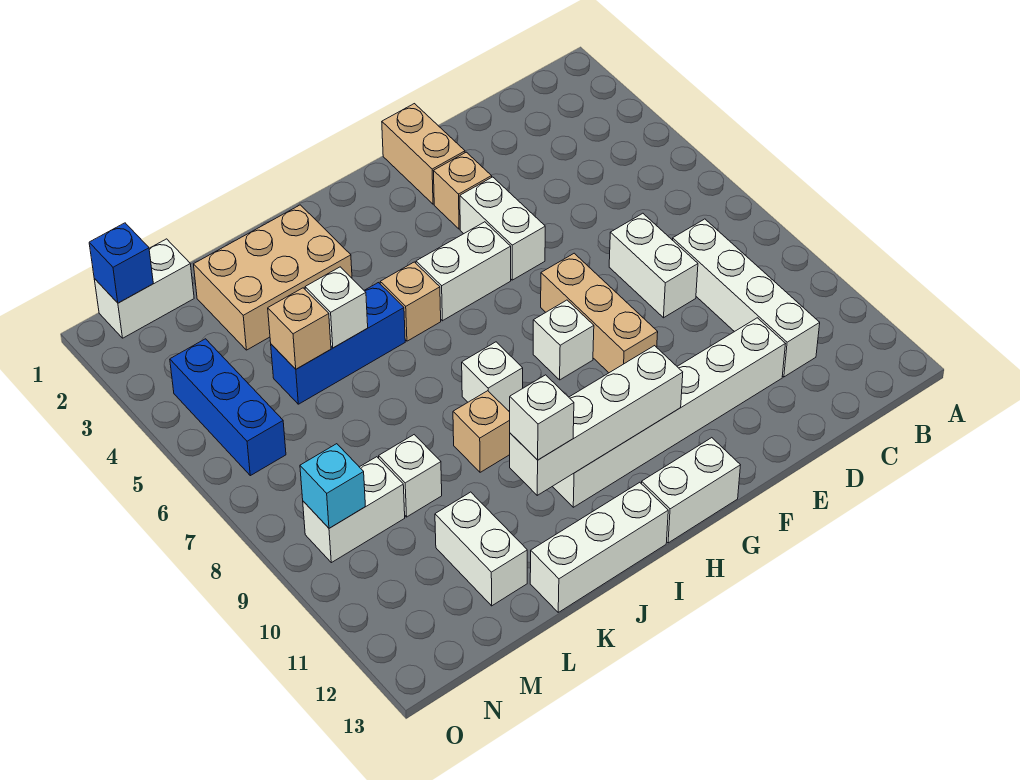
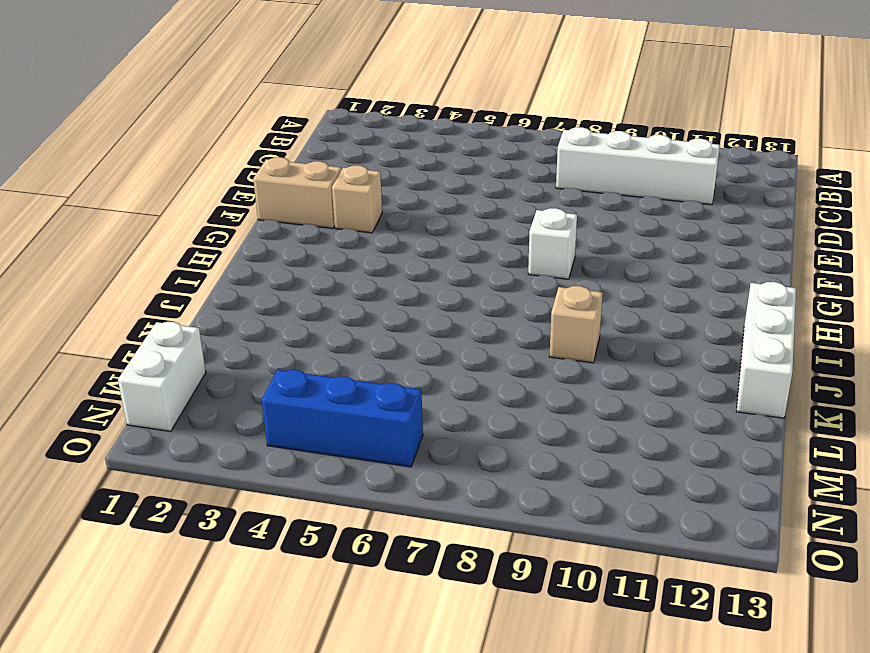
none -> white 1x2 brick [609,213,698,318]
none -> white 1x6 brick [552,318,785,507]
none -> white 1x2 brick [460,177,545,280]

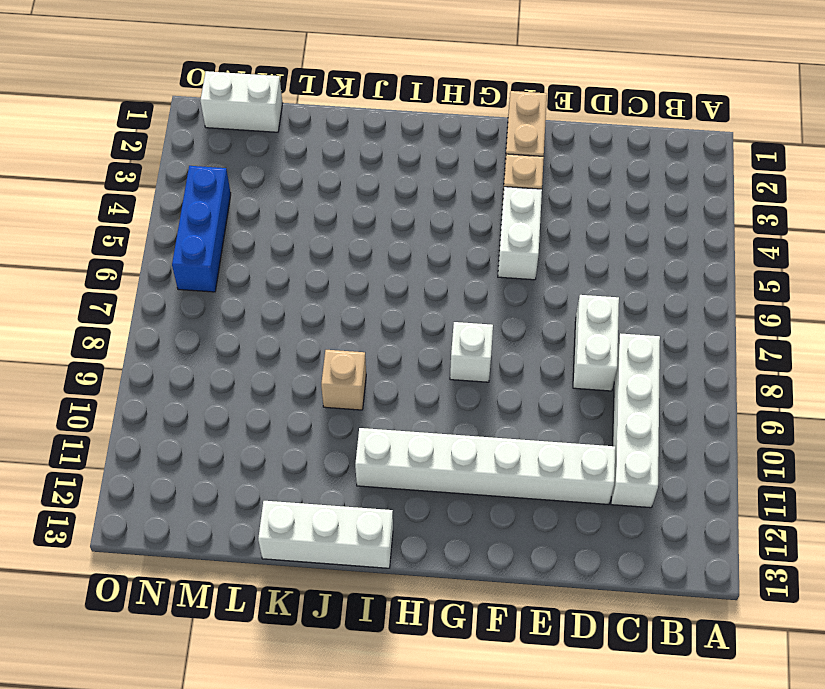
none -> tan 1x3 brick [541,253,658,373]
none -> white 1x2 brick [416,222,511,321]
none -> white 1x2 brick [641,438,740,543]

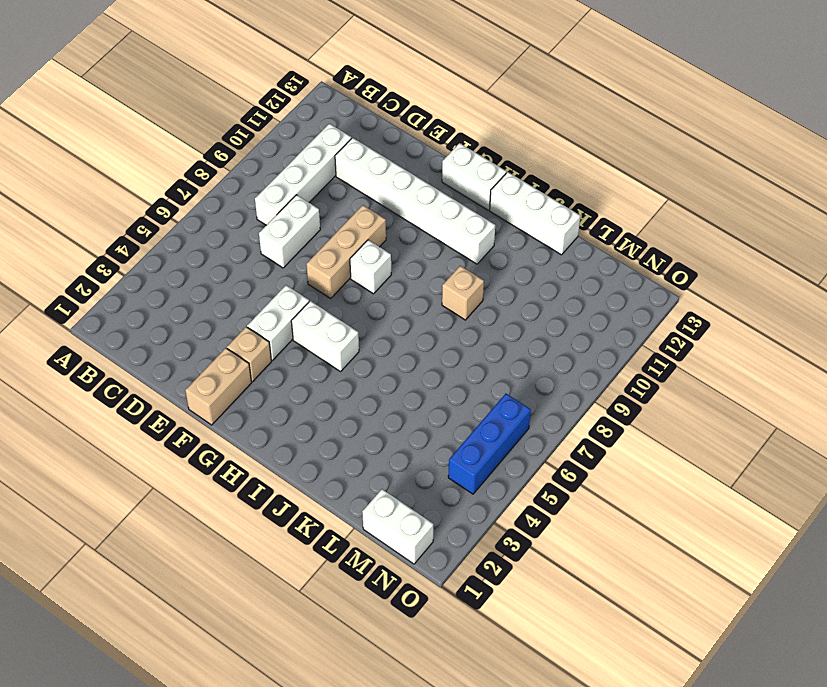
none -> tan 1x1 brick [380,262,441,341]
none -> white 1x1 brick [462,342,523,411]
none -> tan 2x3 brick [194,205,352,350]

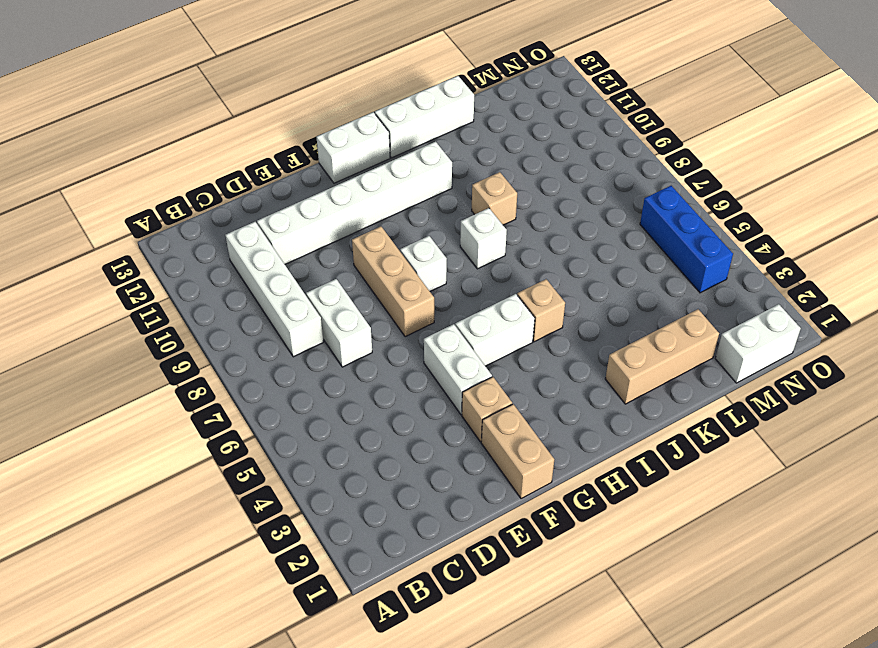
tan 1x3 brick [605,309,719,404] -> tan 2x3 brick [194,205,352,350]
none -> blue 1x3 brick [271,283,405,404]
none -> white 1x1 brick [379,435,442,517]
none -> white 1x2 brick [435,492,527,606]

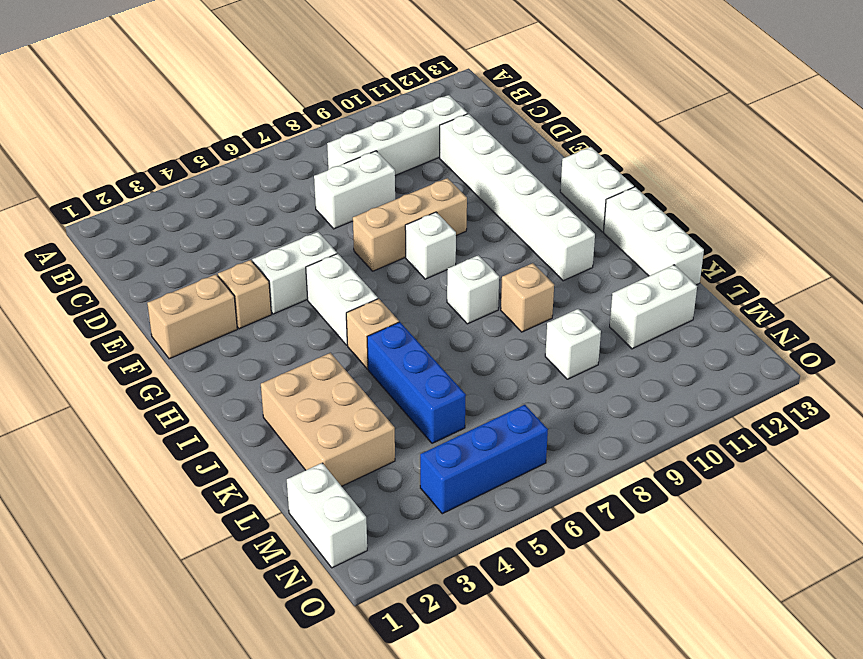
none -> white 1x2 brick [303,457,405,563]
none -> white 1x4 brick [510,346,683,495]
none -> white 1x1 brick [305,267,368,348]

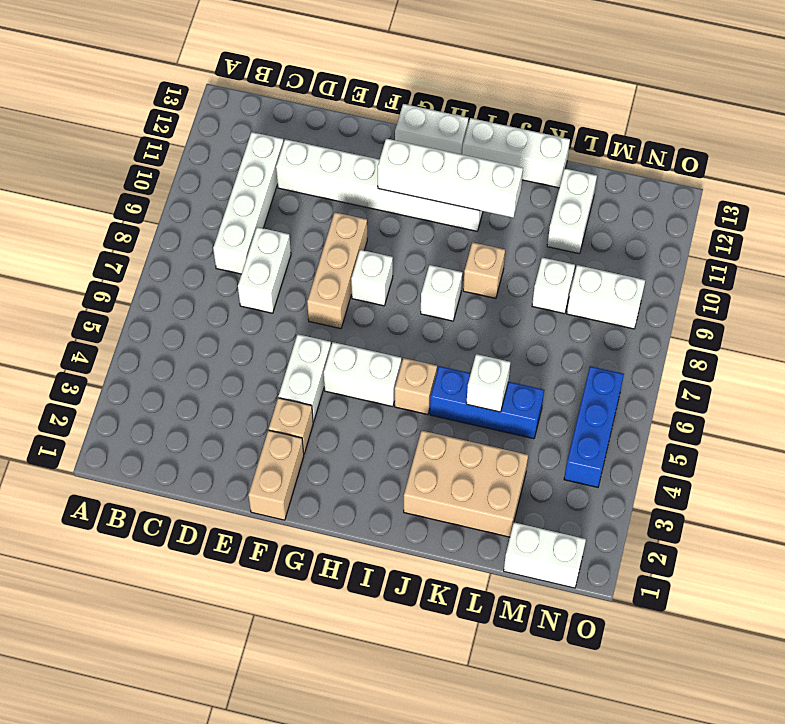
none -> tan 1x1 brick [268,288,331,369]
none -> blue 1x1 brick [89,223,153,303]
none -> cyan 1x1 brick [300,444,365,528]

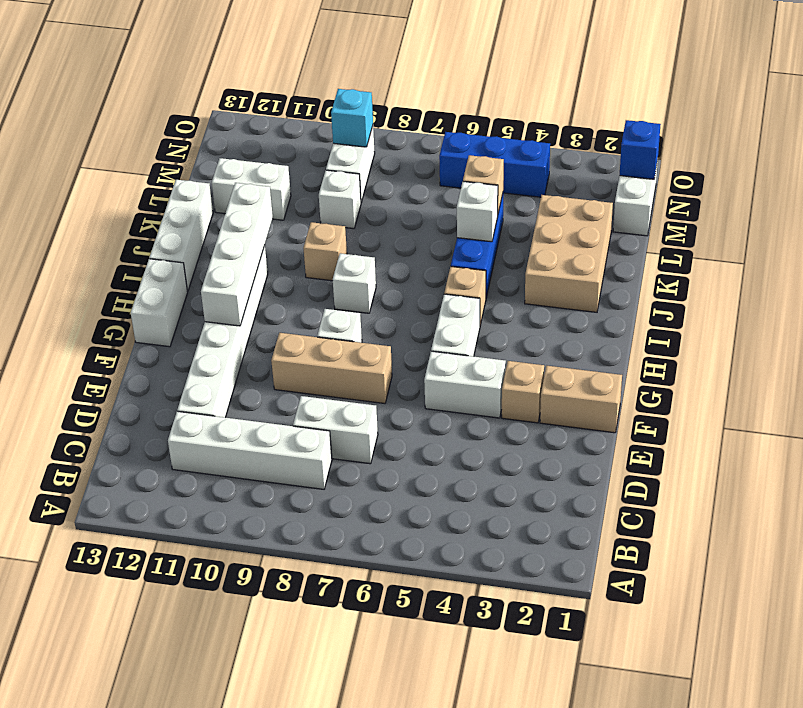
none -> white 1x1 brick [510,375,574,460]

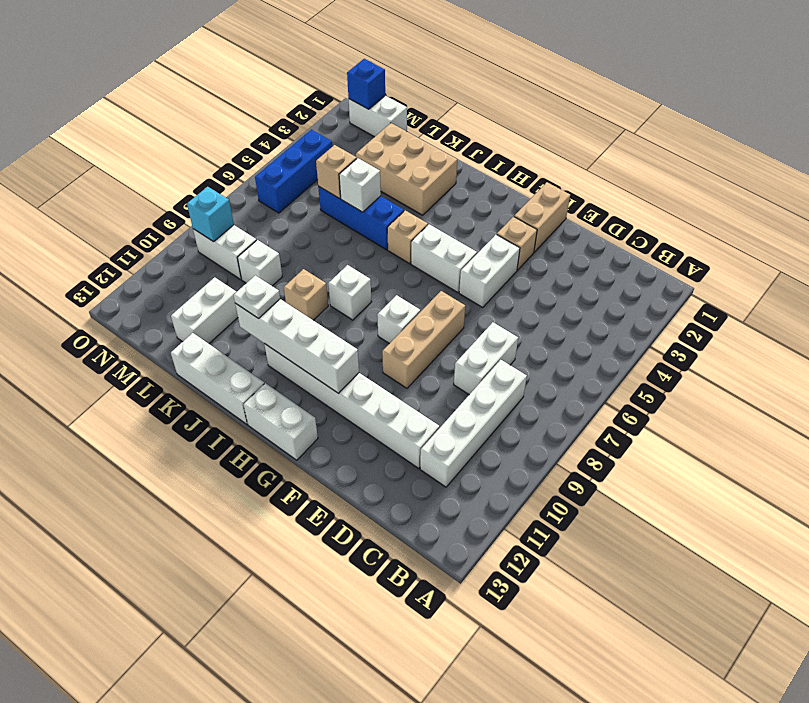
white 1x1 plate [233,275,280,319] -> white 1x1 brick [510,375,574,460]

